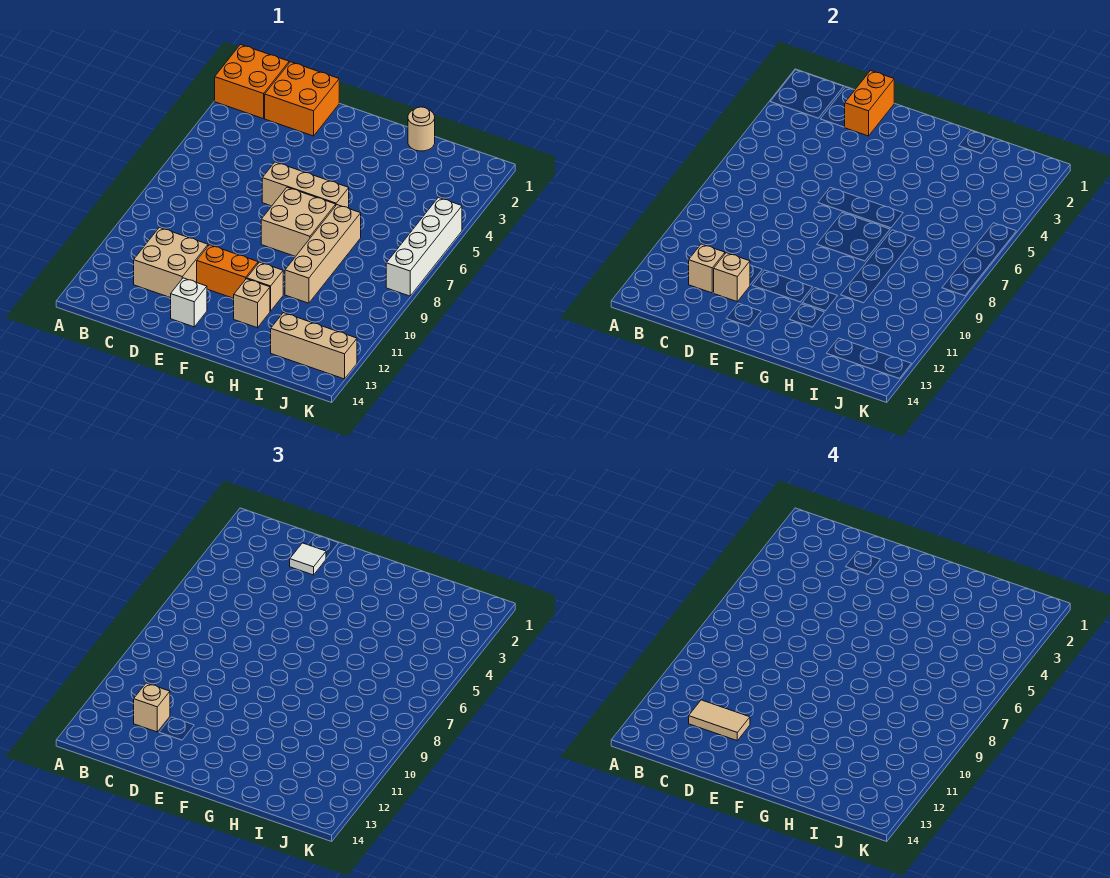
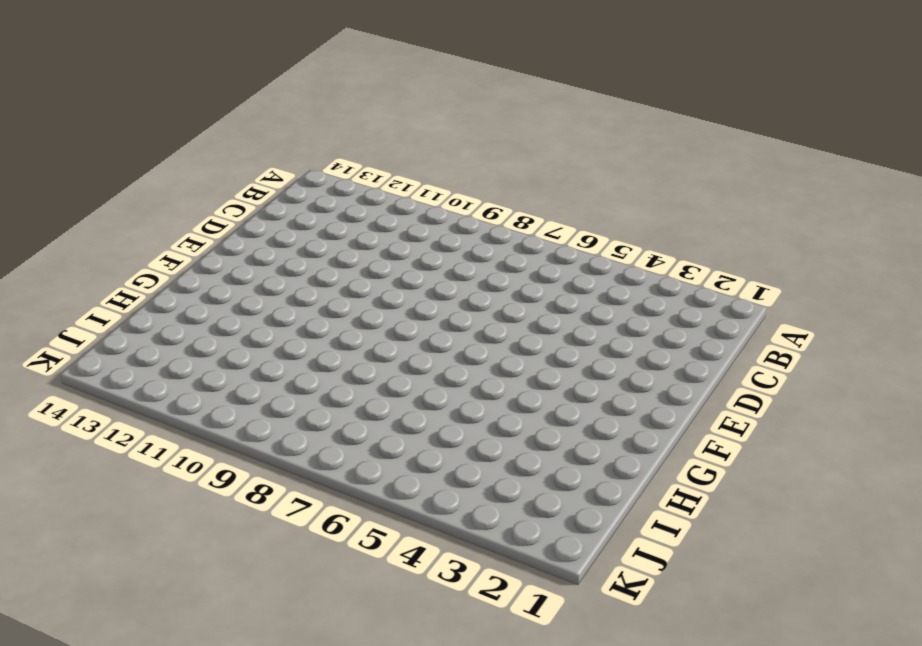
none -> orange 2x2 brick [215,45,289,119]
none -> orange 2x2 brick [265,62,339,136]
none -> tan 2x2 brick [134,227,208,298]

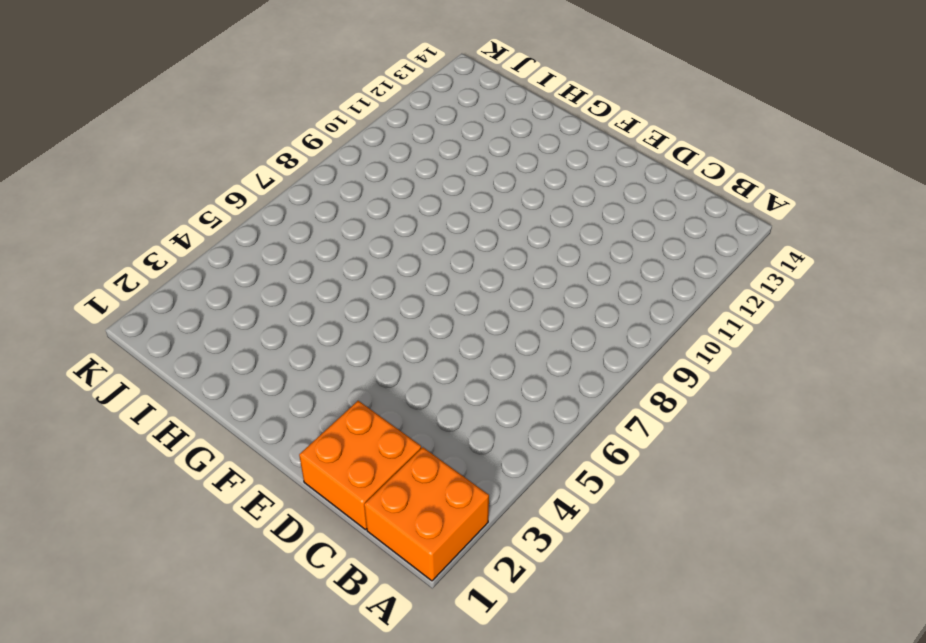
none -> tan 2x2 brick [134,227,208,298]
none -> tan 1x3 brick [262,162,349,208]
none -> orange 1x2 brick [197,245,258,298]

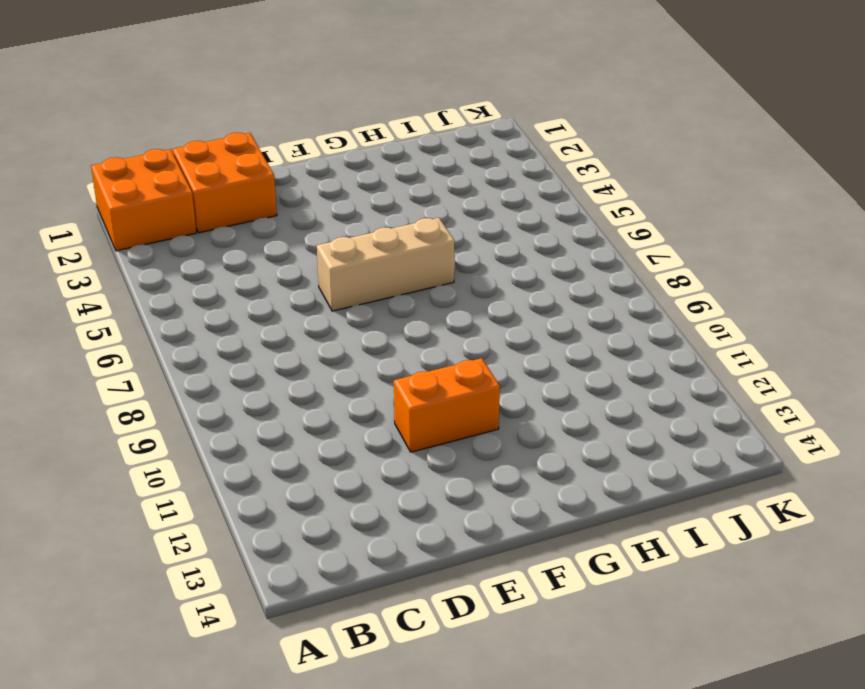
none -> tan 2x2 brick [134,227,208,298]
none -> white 1x1 brick [171,278,207,327]
none -> tan 2x2 brick [261,187,336,257]

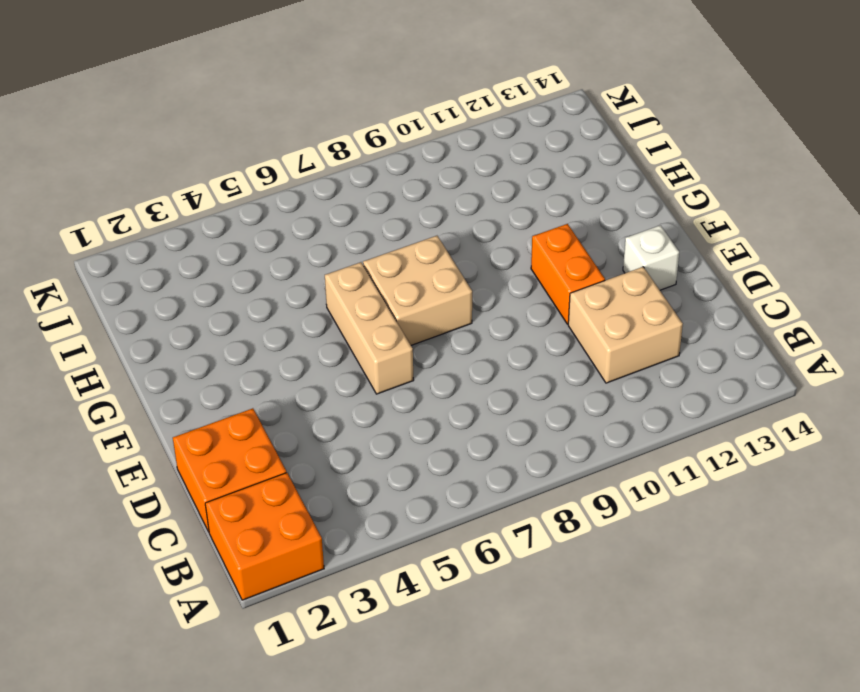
none -> tan 1x1 brick [247,262,283,311]
none -> tan 1x1 brick [234,279,270,328]
none -> tan 1x1 round brick [408,107,435,151]

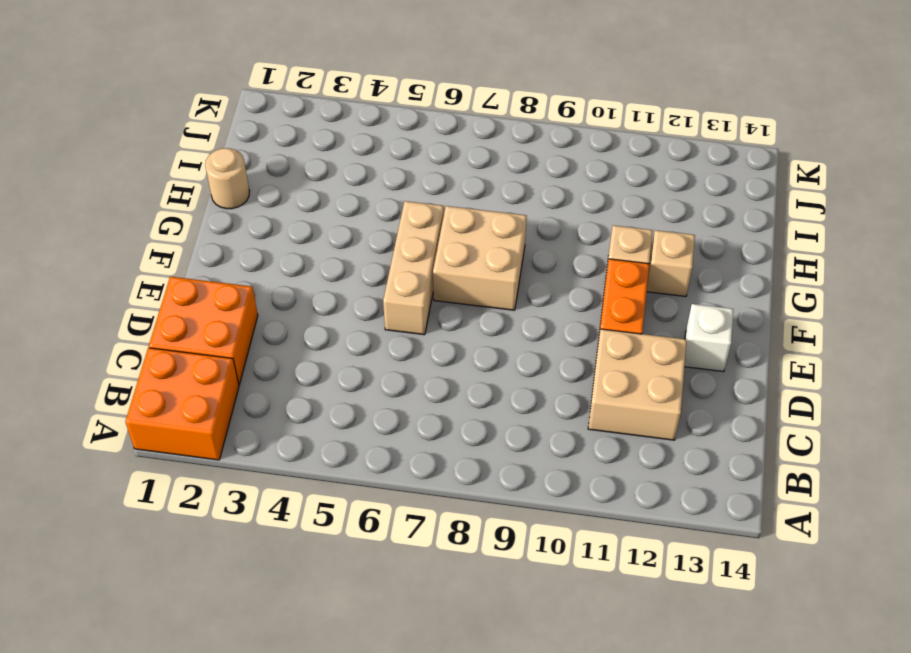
none -> tan 1x4 brick [285,205,361,303]
none -> tan 1x3 brick [271,313,357,379]
none -> white 1x4 brick [386,197,462,296]

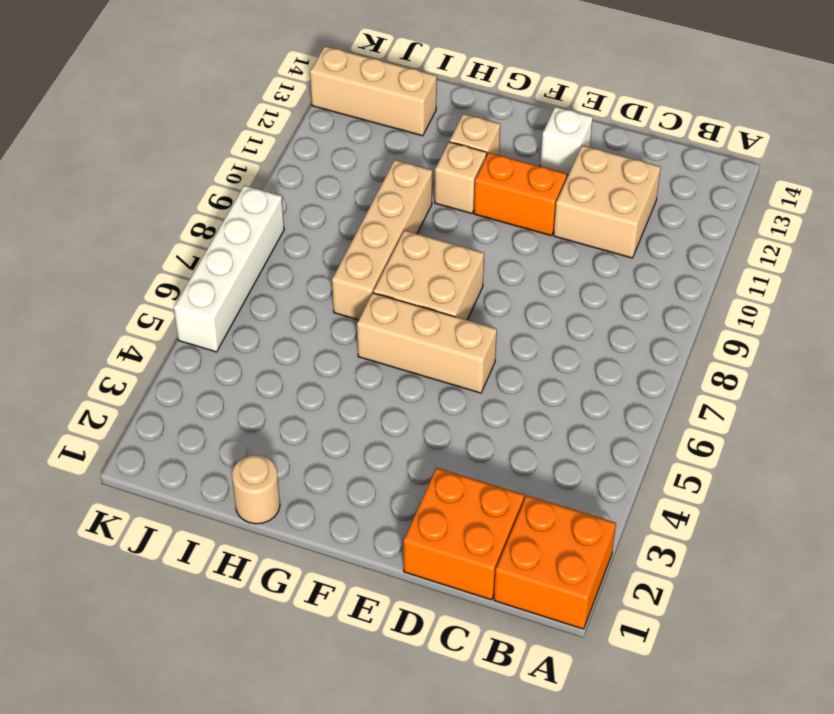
none -> tan 1x1 brick [689,244,725,293]
none -> orange 1x2 brick [845,71,894,136]
none -> tan 1x1 brick [714,253,750,301]

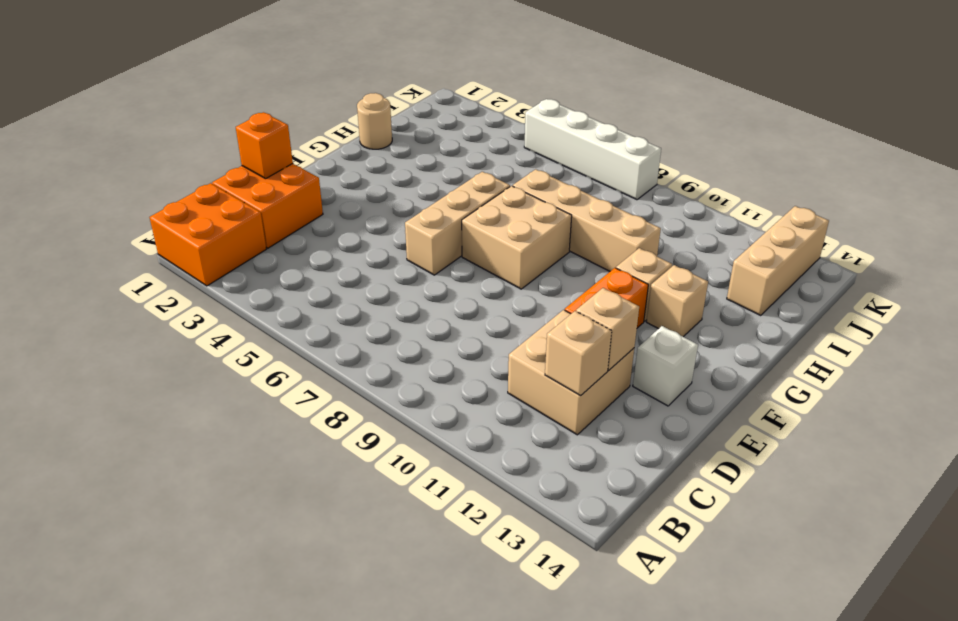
orange 1x1 brick [236,112,293,179] -> orange 1x2 brick [845,71,894,136]
none -> tan 1x1 brick [134,683,170,732]
none -> white 1x1 tile [290,543,326,575]
none -> tan 1x2 tile [689,700,750,740]

